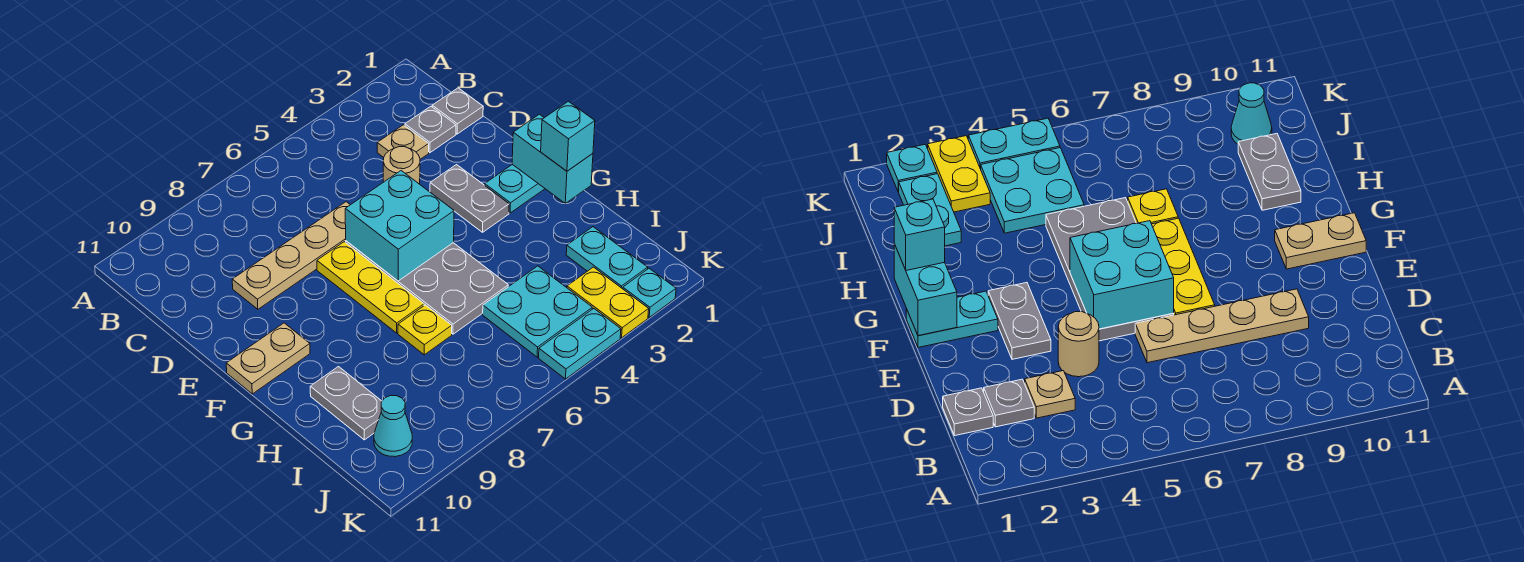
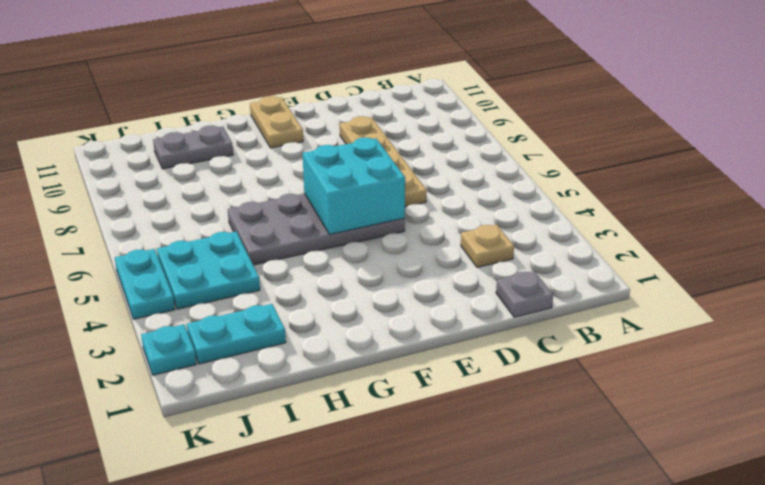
none -> grey 1x1 plate [405,106,456,153]
none -> tan 1x1 round brick [383,147,420,184]
none -> grey 1x2 plate [430,165,509,232]

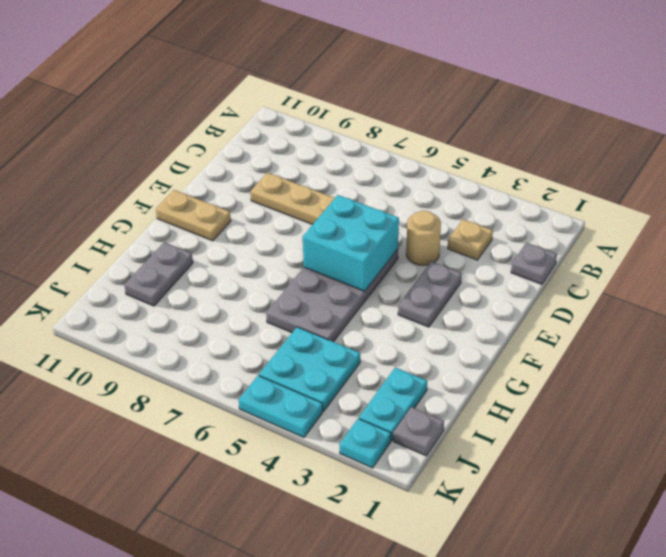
grey 1x1 plate [393,407,444,456] -> grey 1x1 plate moved to [405,106,456,153]
none -> yellow 1x3 plate [317,242,424,333]
none -> cyan 1x2 plate [485,164,545,213]
none -> yellow 1x1 plate [398,305,452,355]

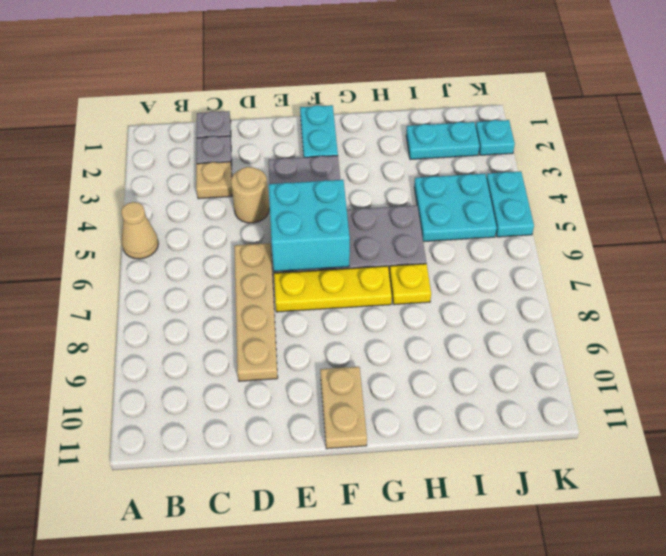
tan 1x1 cone [121,202,158,259] -> none
none -> grey 1x2 plate [310,367,382,440]
none -> yellow 1x2 plate [567,267,649,338]
none -> cyan 1x1 cone [374,396,412,457]

